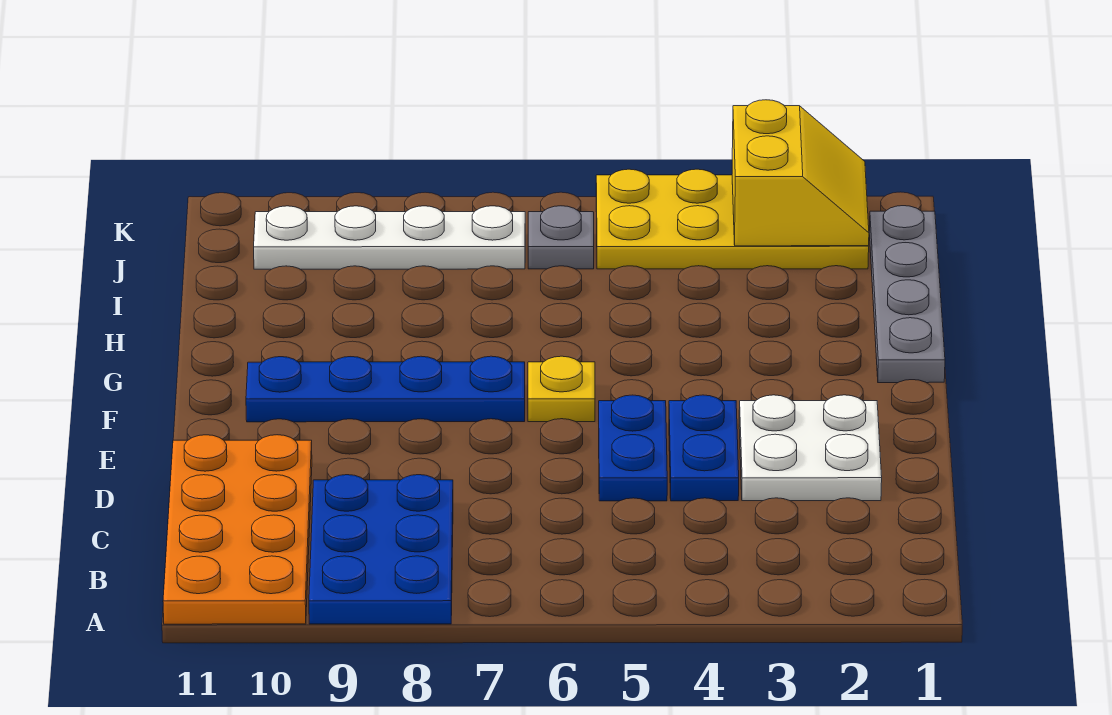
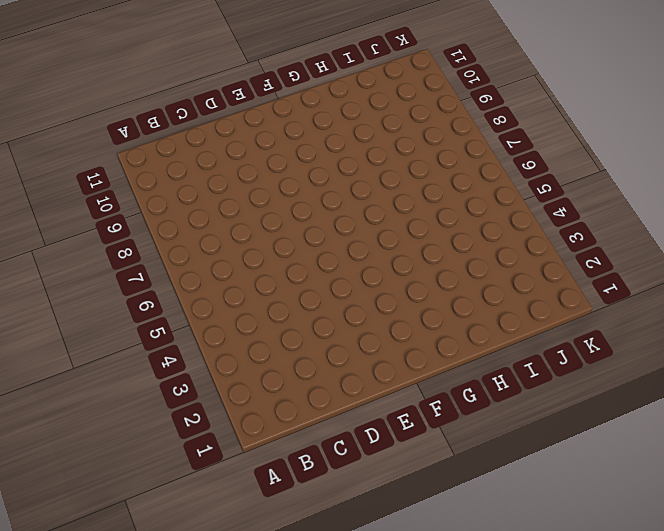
none -> blue 2x3 plate [309,475,453,624]
none -> orange 2x4 plate [163,435,312,624]
none -> white 2x2 plate [739,395,882,501]

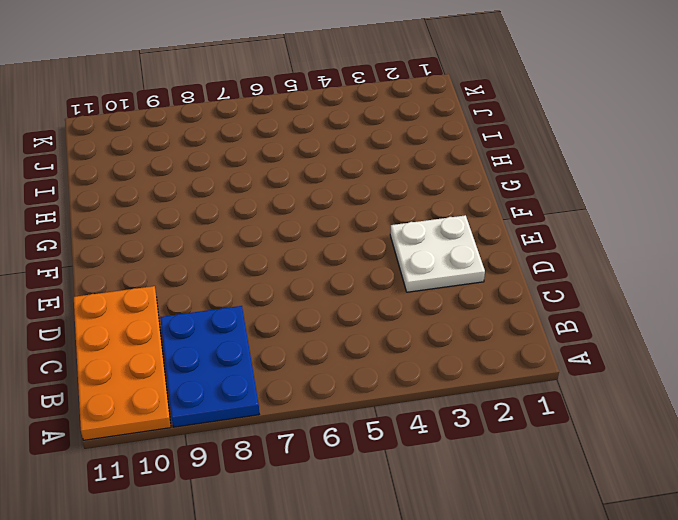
none -> blue 1x2 plate [669,395,739,501]
none -> blue 1x2 plate [599,395,667,501]
none -> yellow 1x1 plate [528,356,595,422]

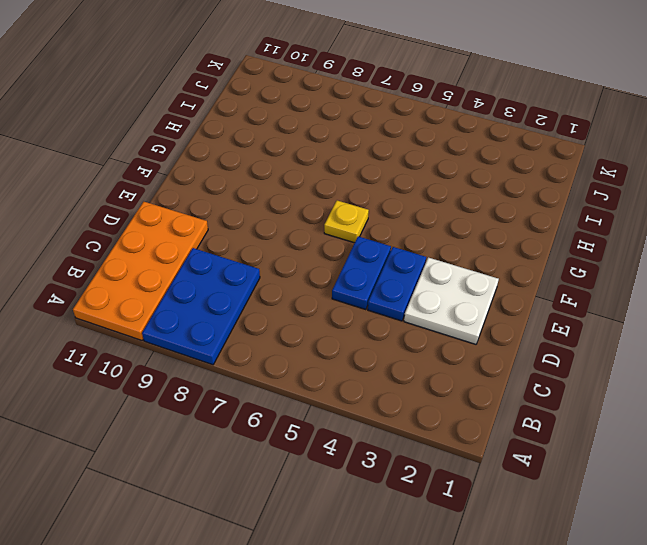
none -> blue 1x4 plate [246,356,525,422]
none -> grey 1x4 plate [869,206,945,383]
none -> yellow 2x4 plate [596,169,869,269]

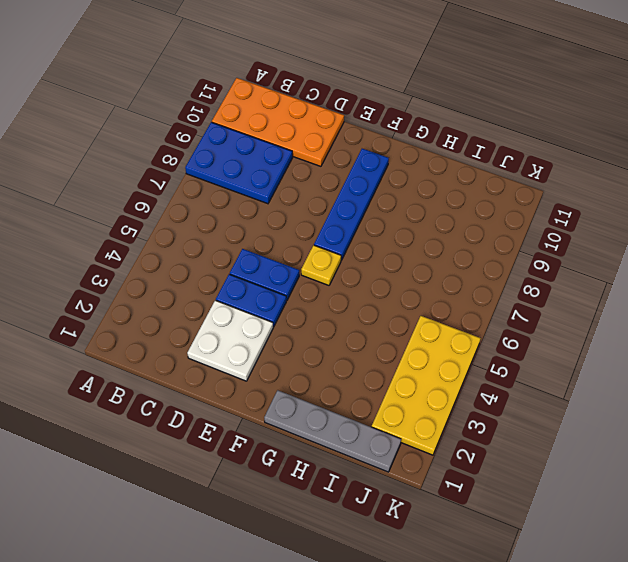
none -> grey 1x1 plate [528,206,594,269]
none -> white 1x4 plate [254,206,525,269]
none -> yellow 2x2 slope [732,100,869,246]

